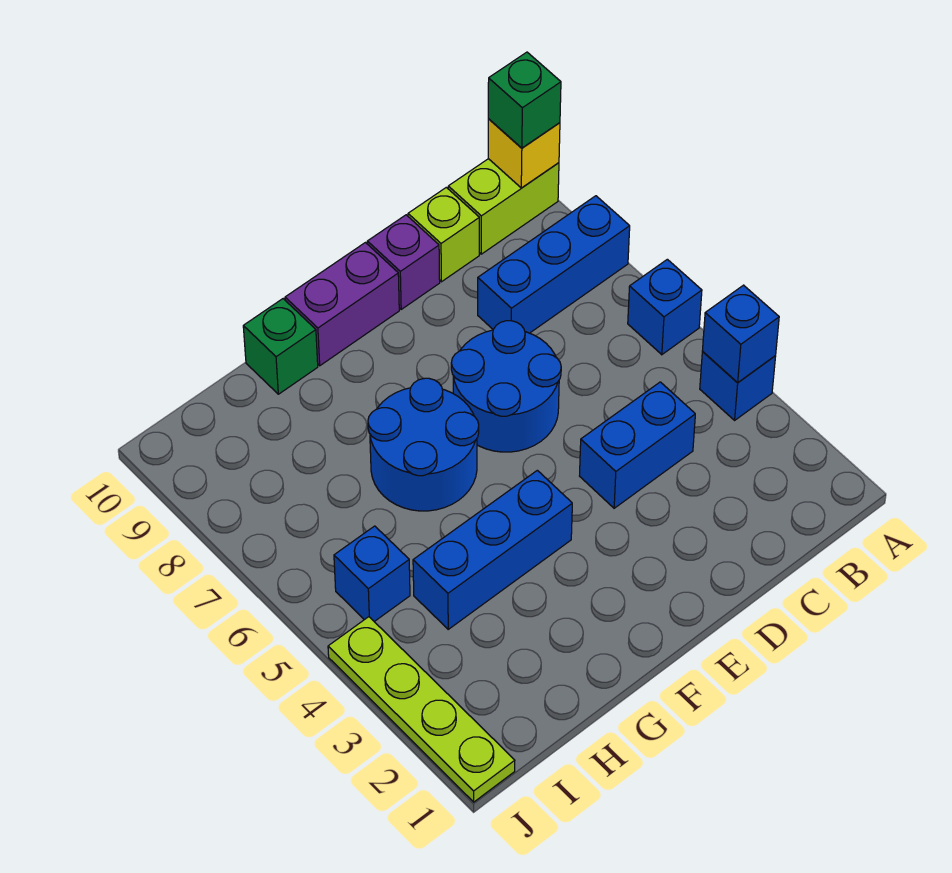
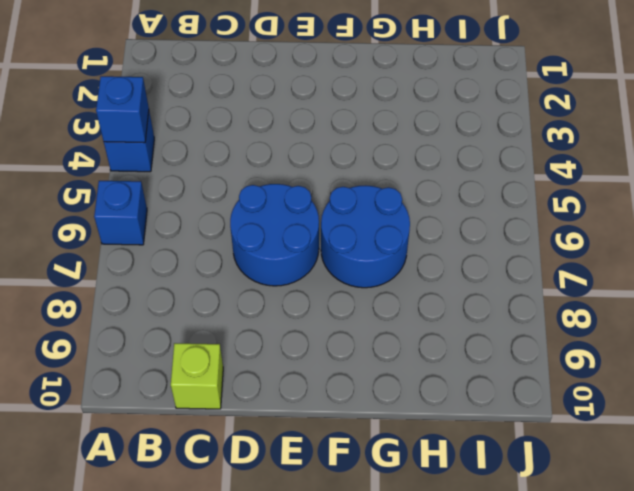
none -> blue 1x3 brick [478,196,630,333]
none -> lime 1x2 brick [448,159,559,254]
none -> blue 1x2 brick [580,382,695,508]

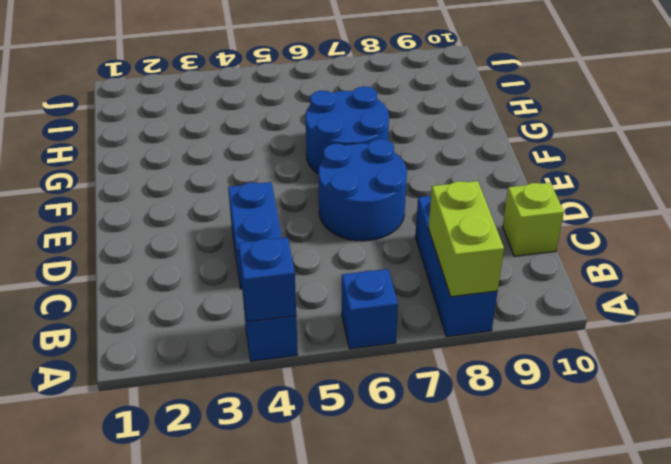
lime 1x2 brick [428,181,504,297] -> lime 1x2 brick moved to [448,159,559,254]
none -> purple 1x1 brick [367,215,440,309]
none -> purple 1x2 brick [285,243,399,366]
none -> blue 1x3 brick [413,470,572,629]

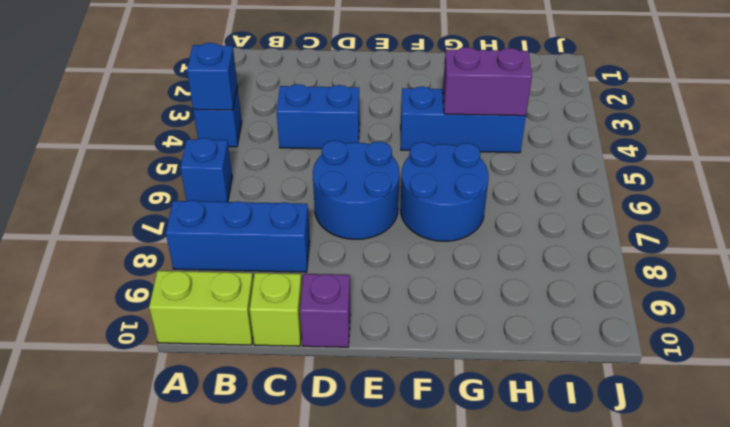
purple 1x2 brick [443,47,532,116] -> purple 1x2 brick moved to [285,243,399,366]
none -> green 1x1 brick [243,299,318,394]
none -> blue 1x1 brick [334,526,410,622]
none -> lime 1x4 plate [328,617,515,802]

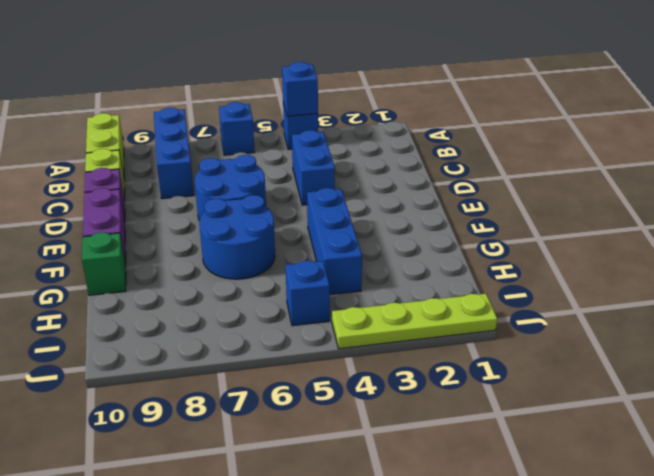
none -> yellow 1x1 brick [488,119,560,188]
none -> green 1x1 brick [488,52,561,148]

